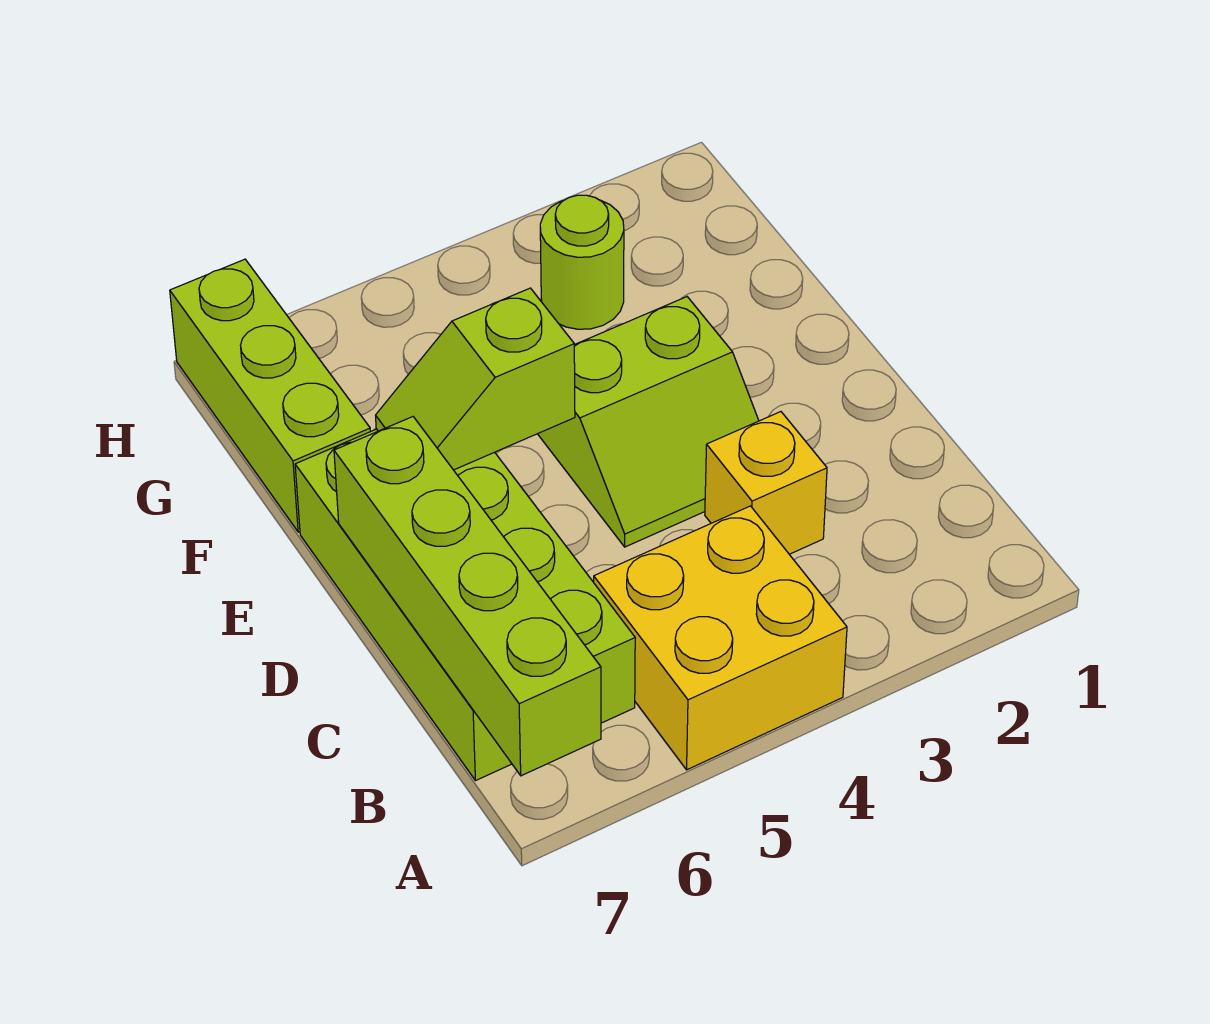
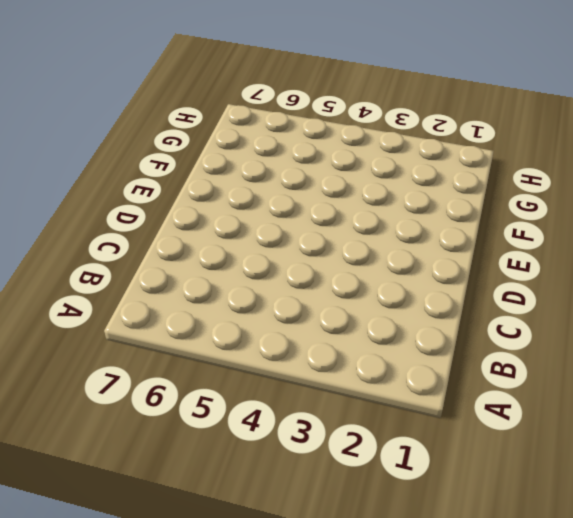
none -> yellow 2x2 brick [594,506,847,770]
none -> lime 2x4 brick [295,429,635,781]

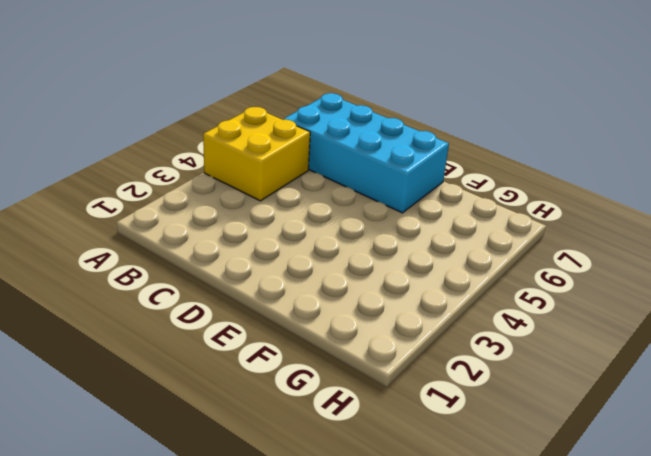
cyan 2x4 brick [283,93,449,213] -> lime 2x4 brick [295,429,635,781]
none -> yellow 1x1 brick [705,412,827,554]
none -> lime 2x2 slope [538,297,759,547]

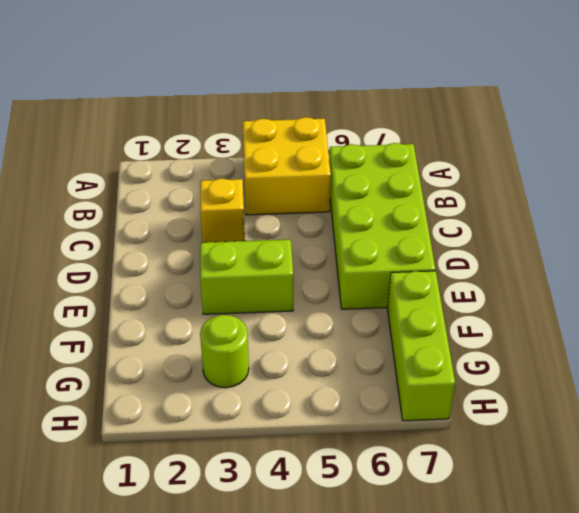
none -> lime 1x4 brick [334,417,601,776]
none -> lime 1x2 slope [376,288,575,470]

